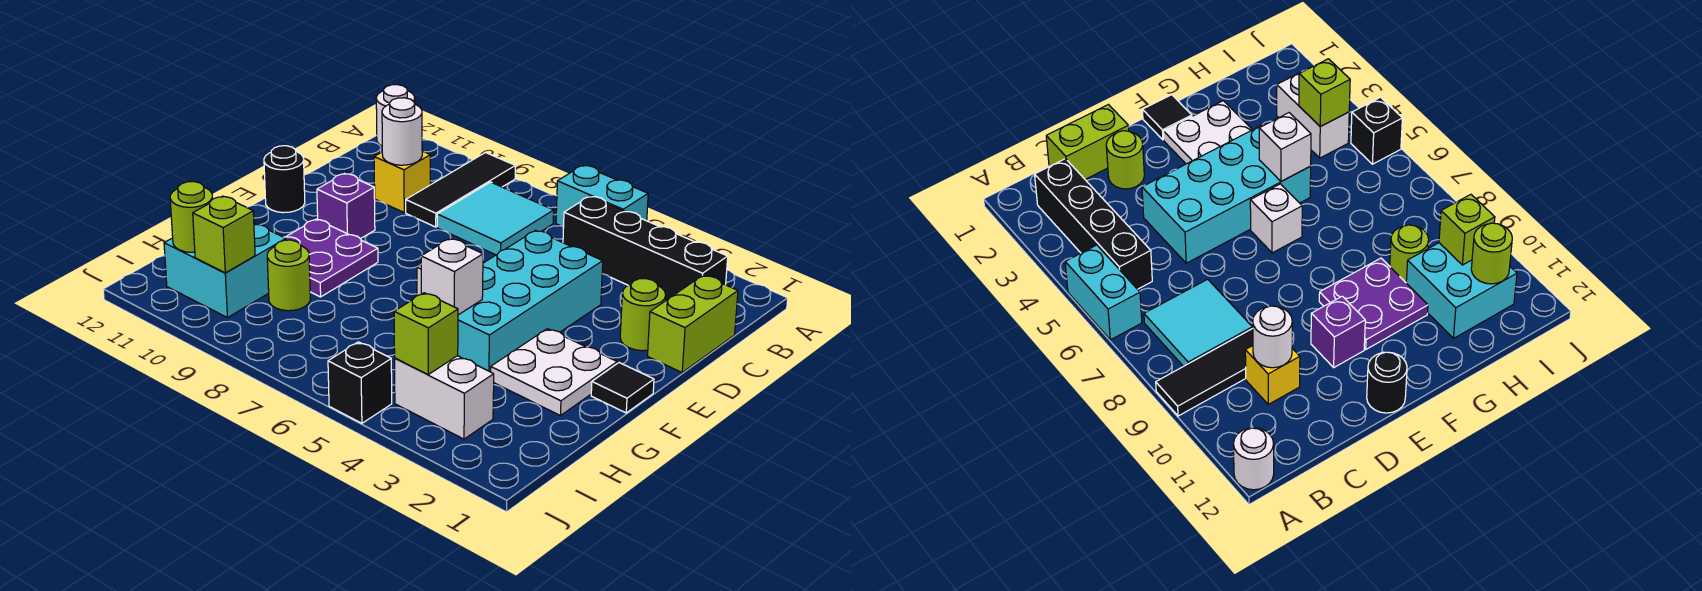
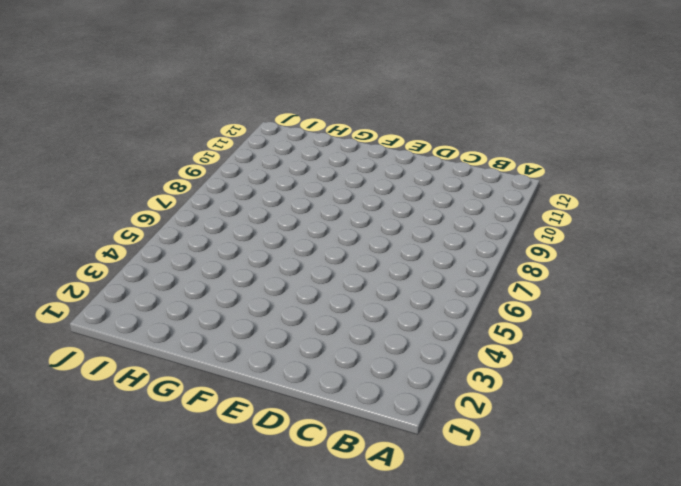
none -> cyan 1x2 brick [556,165,648,227]
none -> black 1x3 tile [406,153,515,227]
none -> white 1x1 round brick [376,85,415,146]

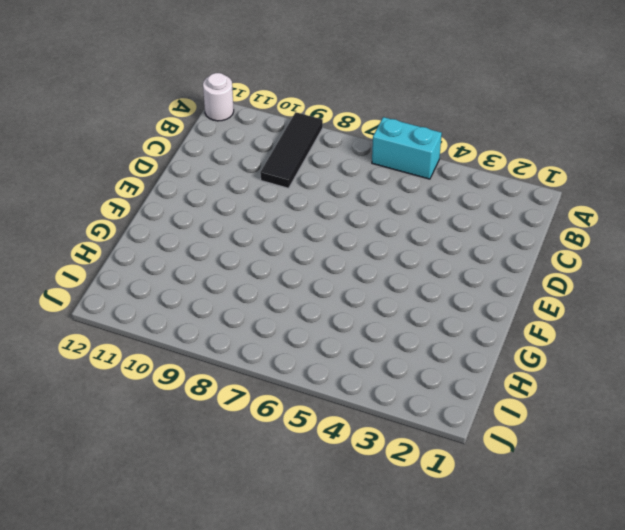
none -> black 1x4 brick [563,196,728,301]
none -> cyan 2x2 tile [437,182,554,255]
none -> lime 1x2 brick [648,275,738,372]

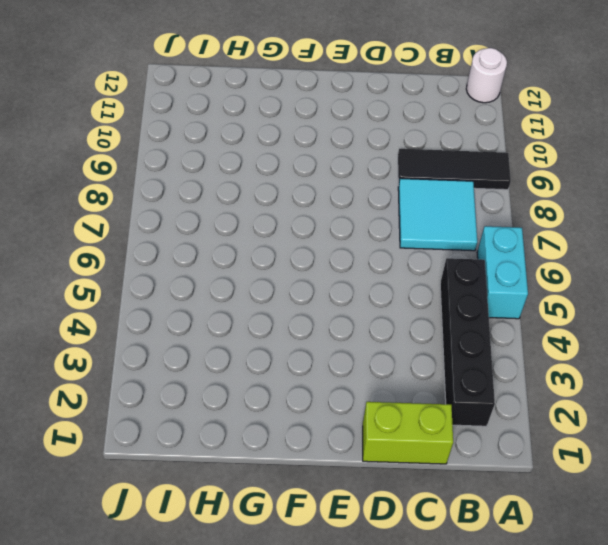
none -> yellow 1x1 brick [374,151,430,212]
none -> lime 1x1 round brick [620,279,666,351]
none -> cyan 2x4 brick [458,230,603,372]

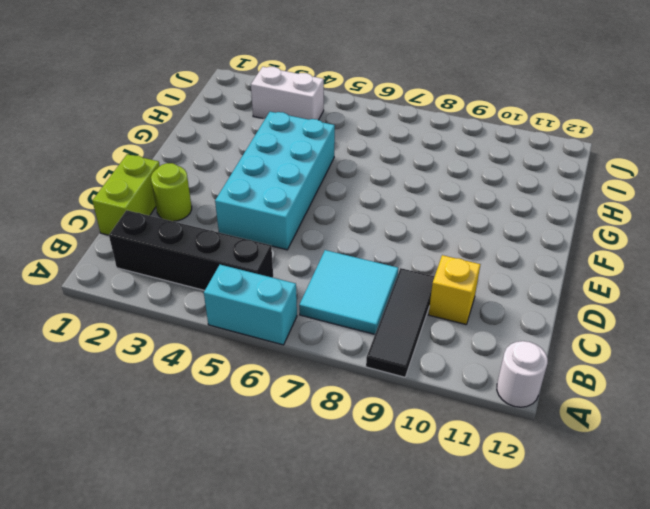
none -> purple 1x1 brick [317,174,375,239]
none -> black 1x1 round brick [264,146,305,213]
none -> black 1x1 tile [591,363,654,413]

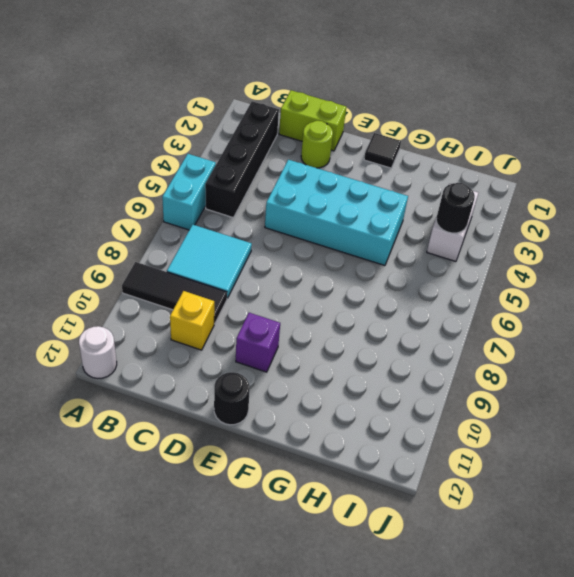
black 1x1 round brick [436,183,475,233] -> lime 1x1 brick [394,293,458,375]
none -> white 2x2 plate [491,329,617,415]
none -> white 1x1 brick [1250,184,1302,253]
none -> purple 2x2 plate [284,219,378,297]

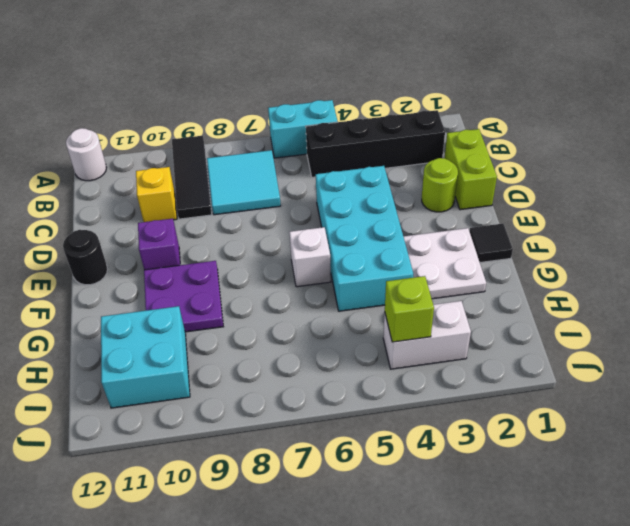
none -> lime 1x1 round brick [267,240,310,311]
none -> black 1x1 brick [328,342,392,423]
none -> white 1x1 round brick [382,98,422,165]

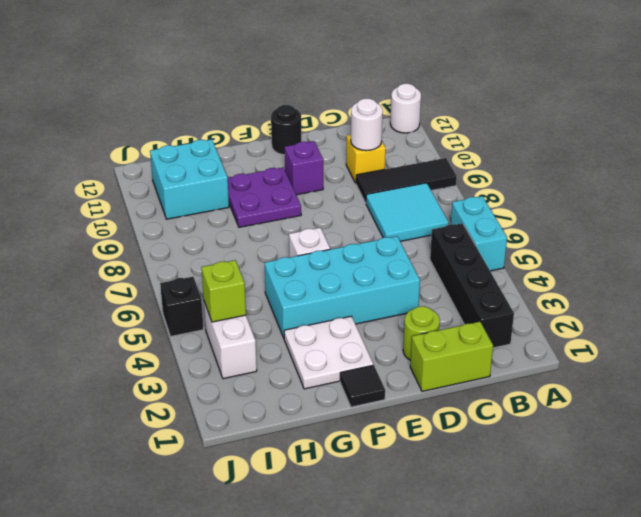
none -> lime 1x1 round brick [267,240,310,311]
none -> white 1x1 brick [421,239,483,315]
none -> lime 1x1 brick [193,196,255,273]

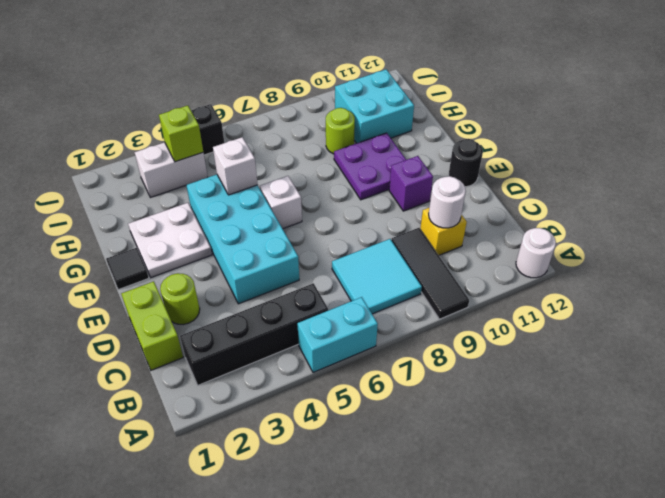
none -> lime 1x1 brick [193,196,255,273]
none -> lime 1x1 round brick [170,182,213,252]

